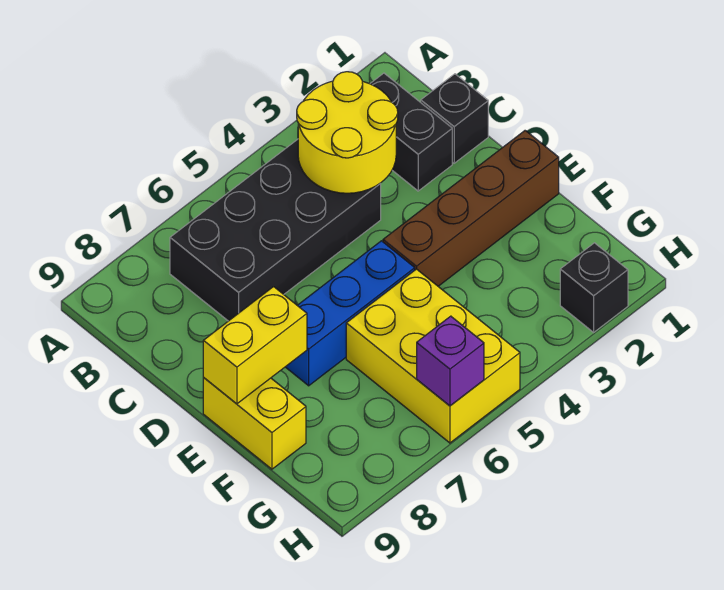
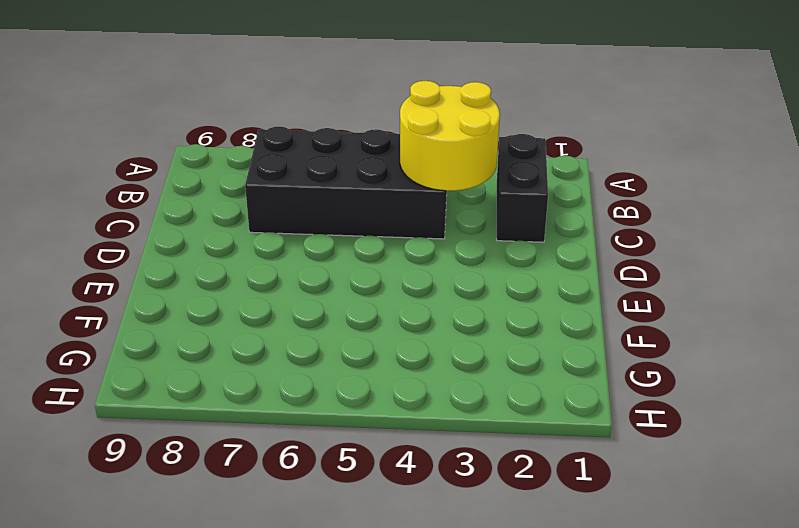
none -> black 1x1 brick [421,74,488,163]
none -> brown 1x4 brick [383,131,559,286]

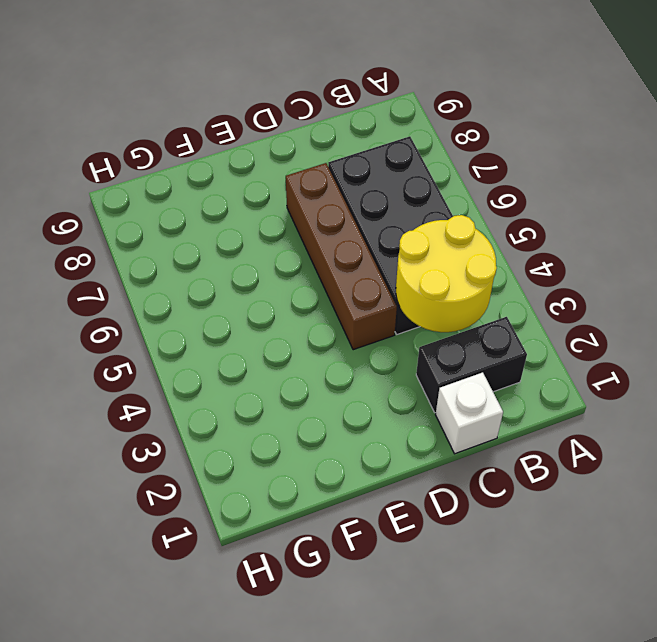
white 1x1 brick [436,372,503,454] -> black 1x1 brick [421,74,488,163]
brown 1x4 brick [286,163,397,350] -> brown 1x4 brick moved to [383,131,559,286]
none -> blue 1x3 brick [286,241,415,386]
none -> yellow 1x2 brick [203,378,306,469]

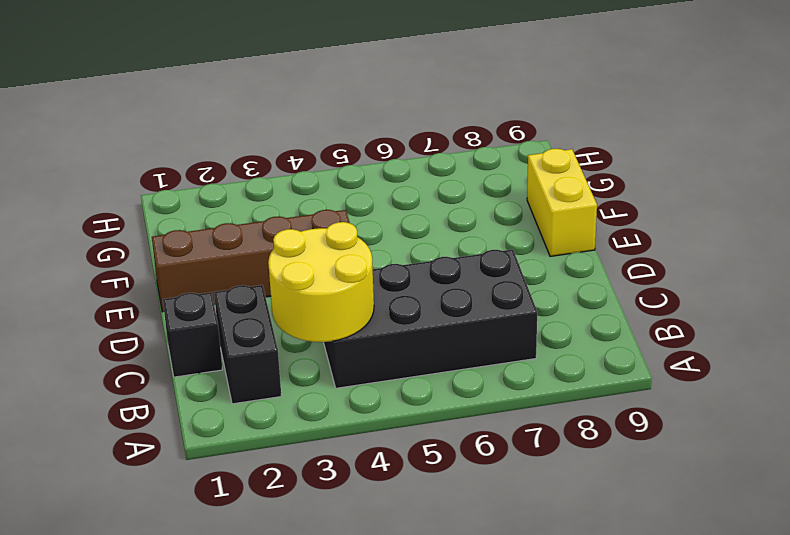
none -> blue 1x3 brick [286,241,415,386]
none -> yellow 2x3 brick [346,269,520,443]

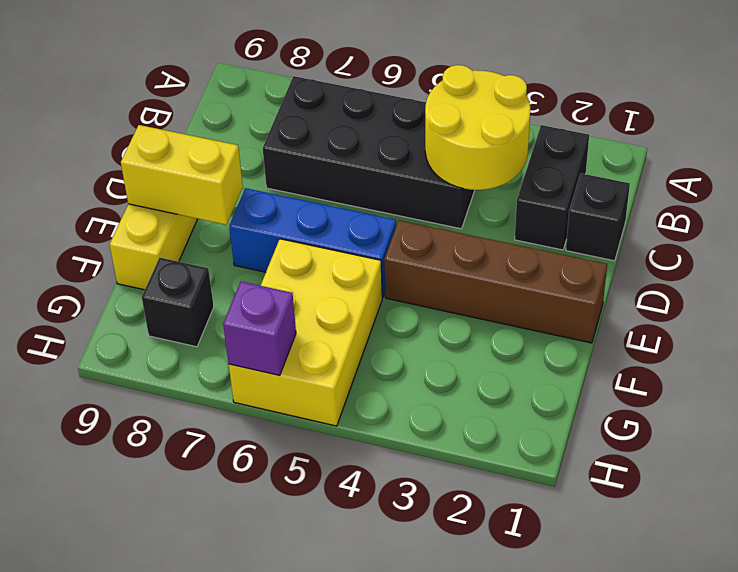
black 1x1 brick [142,258,214,347] -> black 1x1 brick moved to [560,243,628,332]

